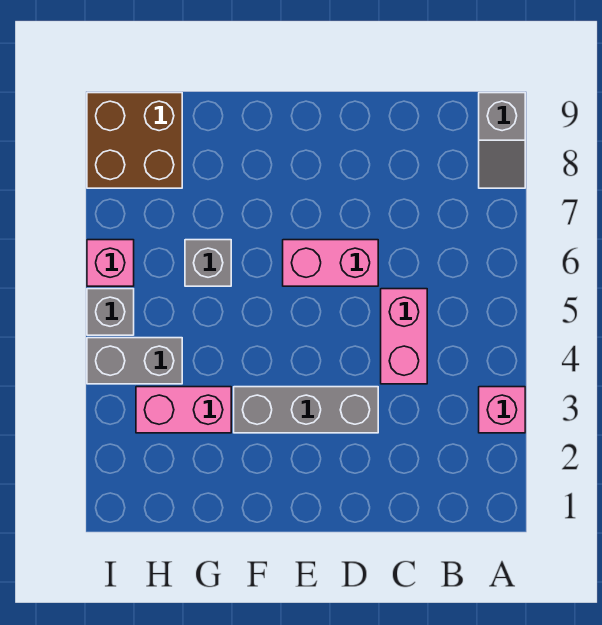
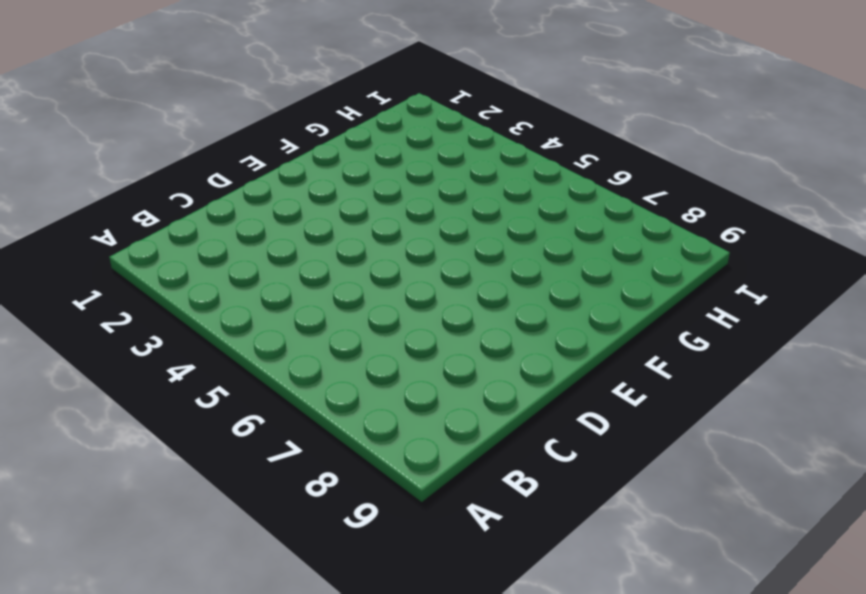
none -> pink 1x1 brick [479,387,525,433]
none -> grey 1x2 slope [479,93,525,188]

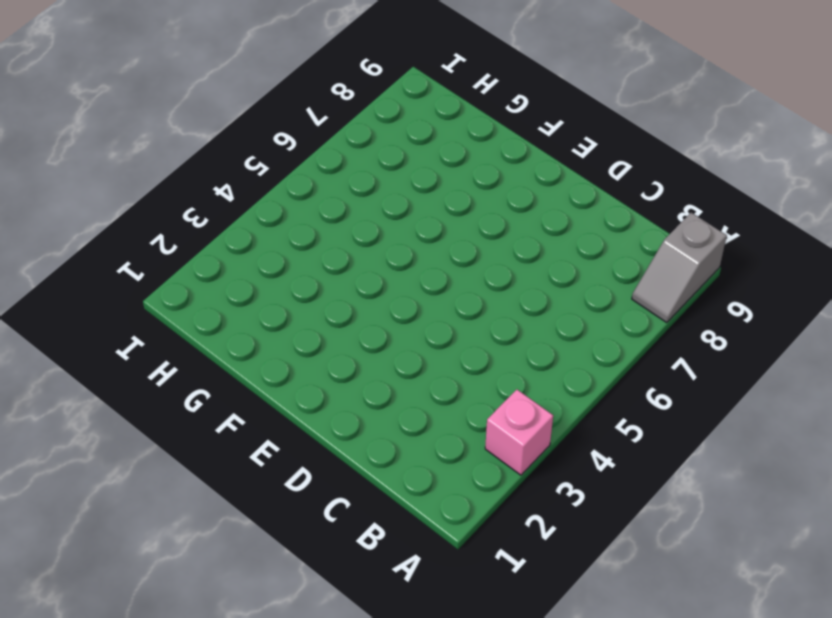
none -> pink 1x2 brick [381,289,427,384]
none -> grey 1x3 brick [234,387,378,433]

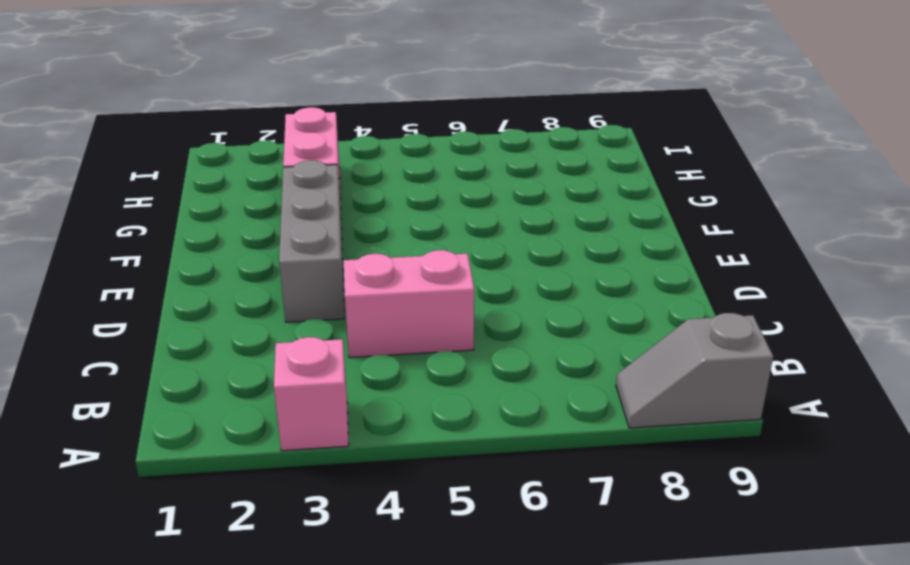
none -> pink 1x2 brick [283,240,378,286]
none -> grey 1x1 brick [185,240,231,286]

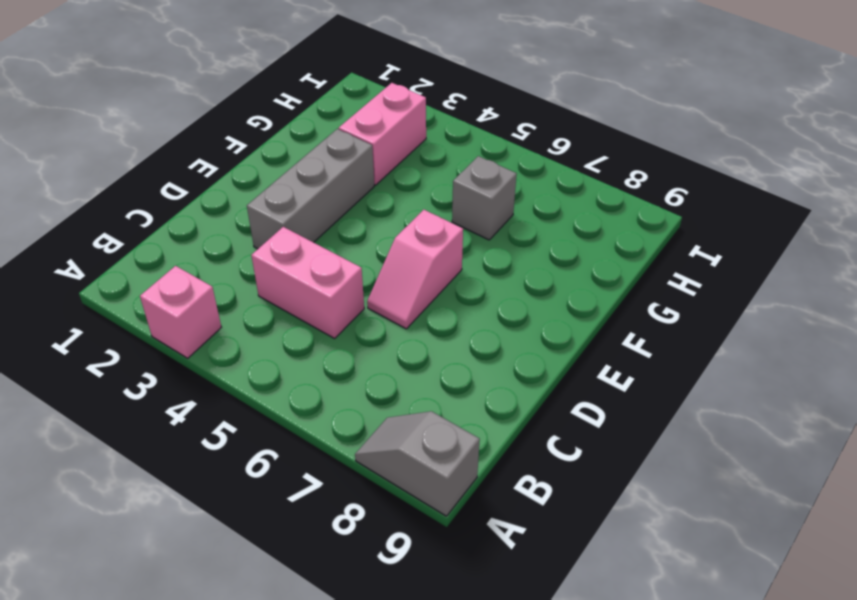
pink 1x2 slope [367,210,463,329] -> pink 1x2 brick [283,240,378,286]
none -> grey 1x2 brick [87,338,182,384]
none -> brown 2x2 brick [87,93,182,188]

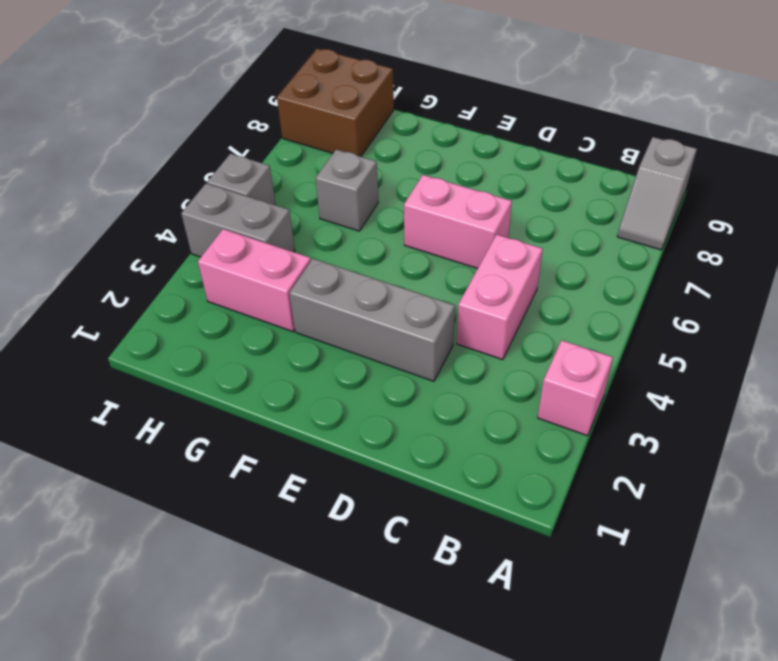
none -> pink 1x1 brick [87,240,134,286]

